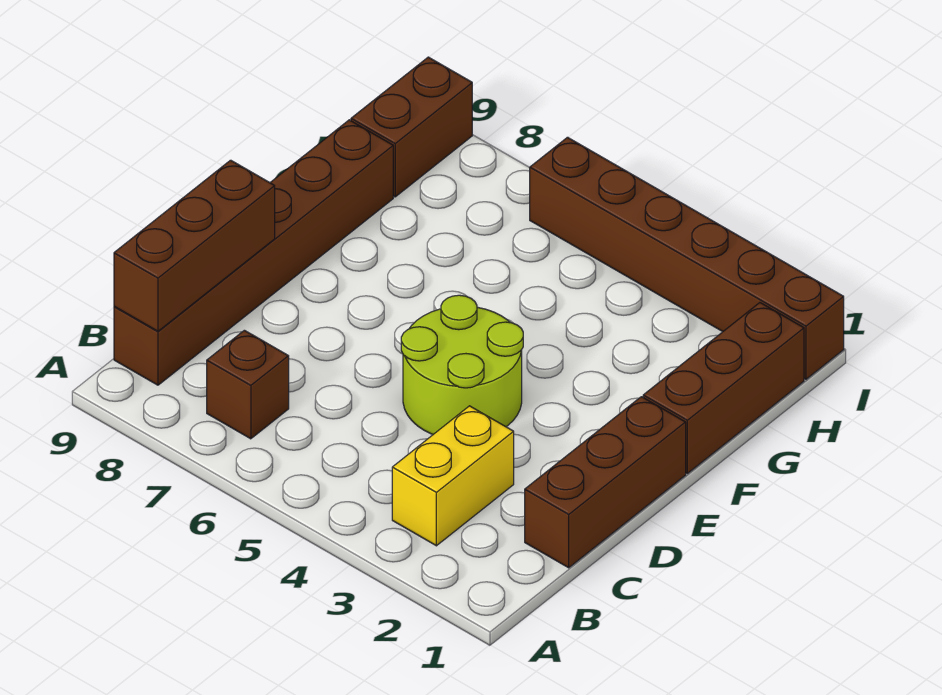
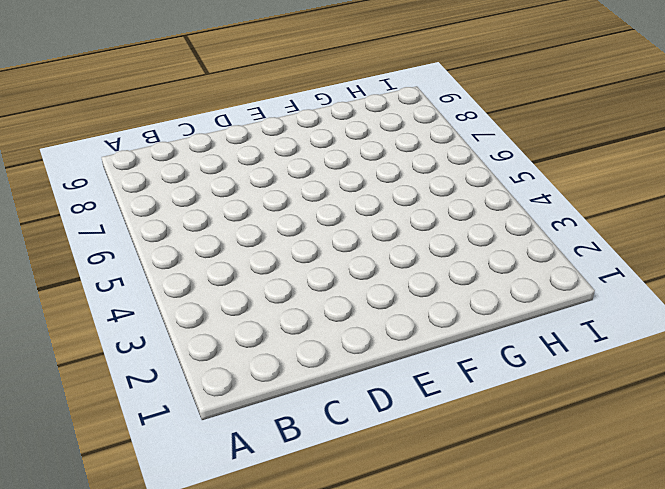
none -> yellow 1x2 brick [392,406,514,546]
none -> brown 1x1 brick [207,330,289,439]

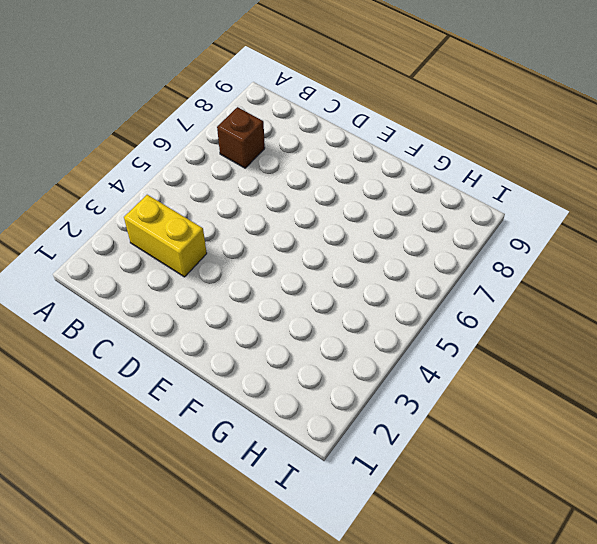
none -> brown 1x6 brick [114,120,393,385]
none -> brown 1x3 brick [525,397,686,568]

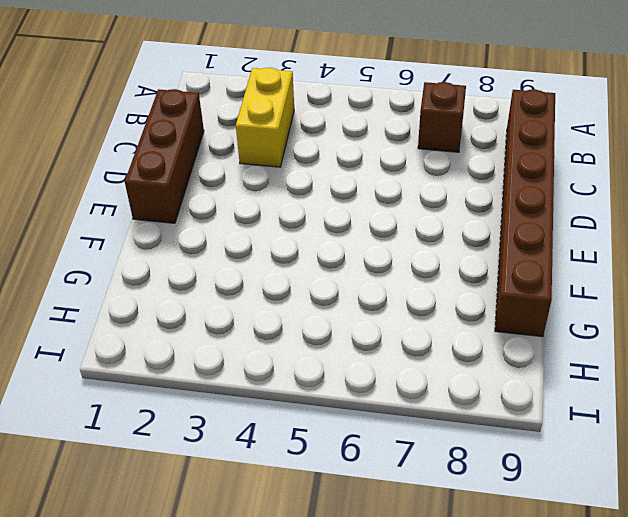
none -> lime 2x2 round brick [401,295,523,434]
none -> brown 1x3 brick [643,303,804,473]

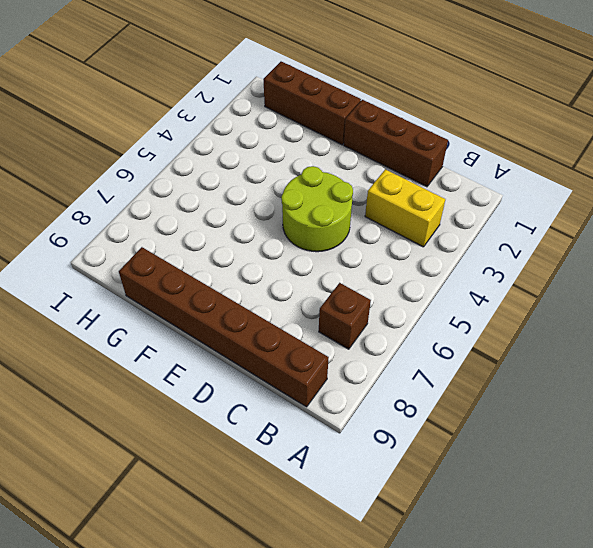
none -> brown 1x2 brick [351,57,472,197]
none -> brown 1x6 brick [530,137,844,379]

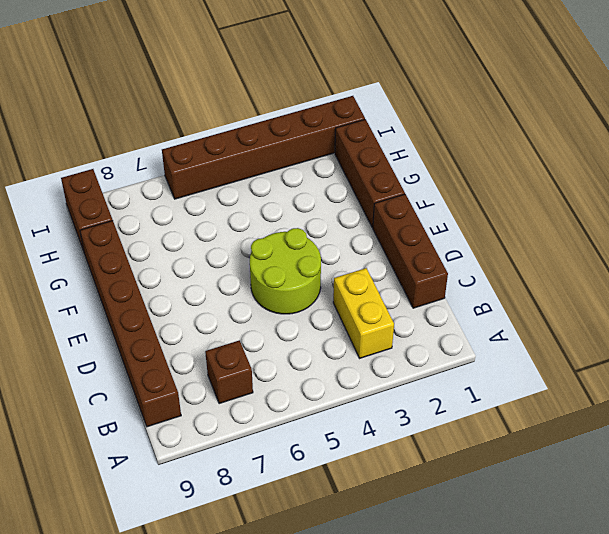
none -> brown 1x3 brick [114,160,275,331]

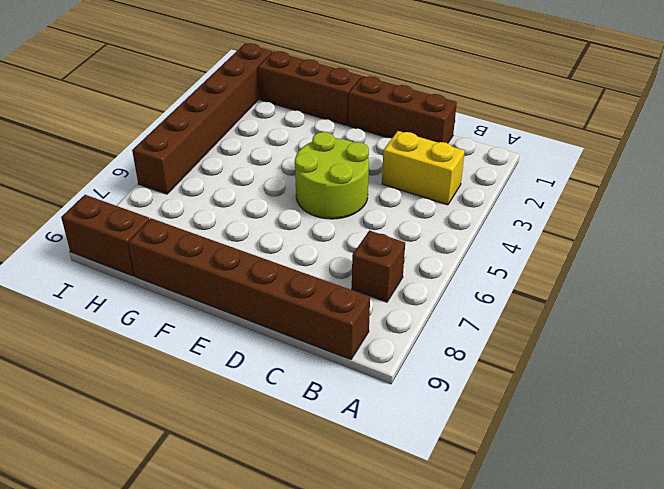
none -> brown 1x3 brick [114,160,275,331]

